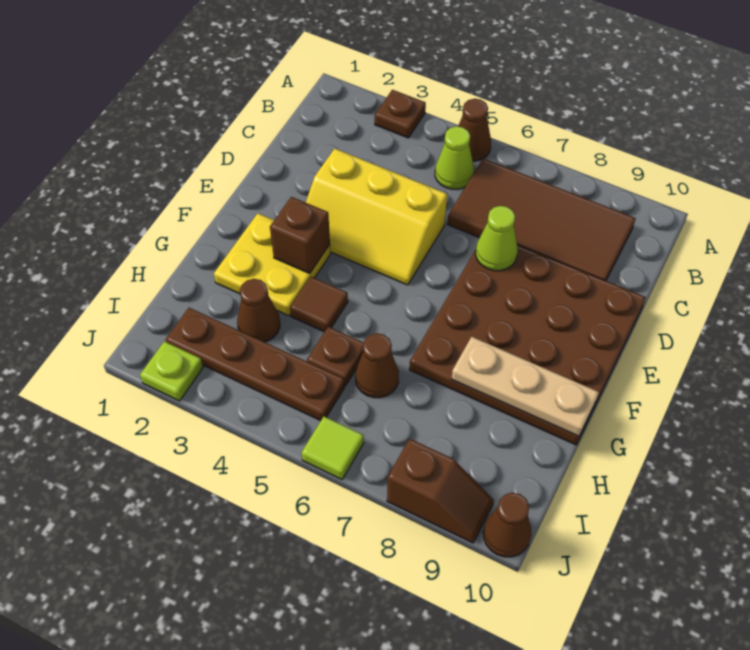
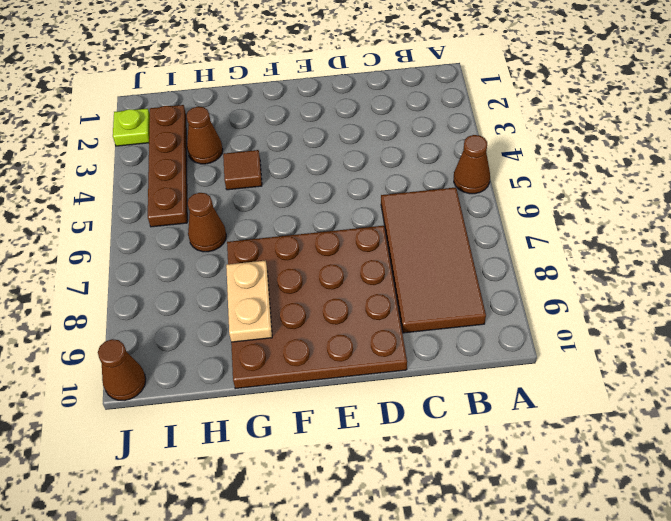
tan 1x2 plate [226,260,272,342] -> tan 1x3 plate [451,337,599,436]
none -> brown 1x1 plate [375,90,426,138]
none -> lime 1x1 cone [435,126,474,189]
none -> yellow 2x3 slope [306,149,447,285]

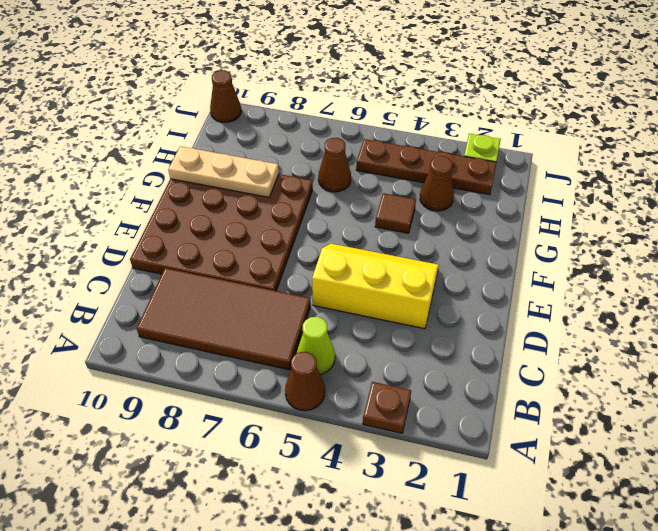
none -> yellow 2x2 plate [214,213,331,316]
none -> brown 1x1 plate [307,327,364,386]
none -> lime 1x1 tile [301,417,364,479]

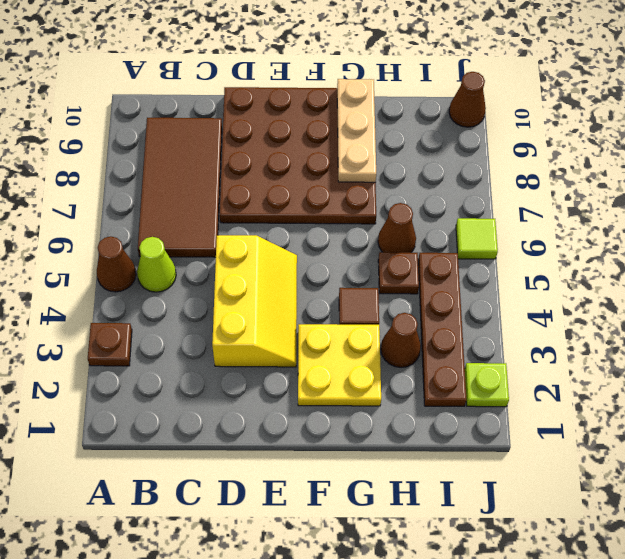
none -> brown 1x2 slope [387,439,494,543]
none -> lime 1x1 cone [476,206,518,271]
none -> brown 1x1 brick [270,197,330,274]

